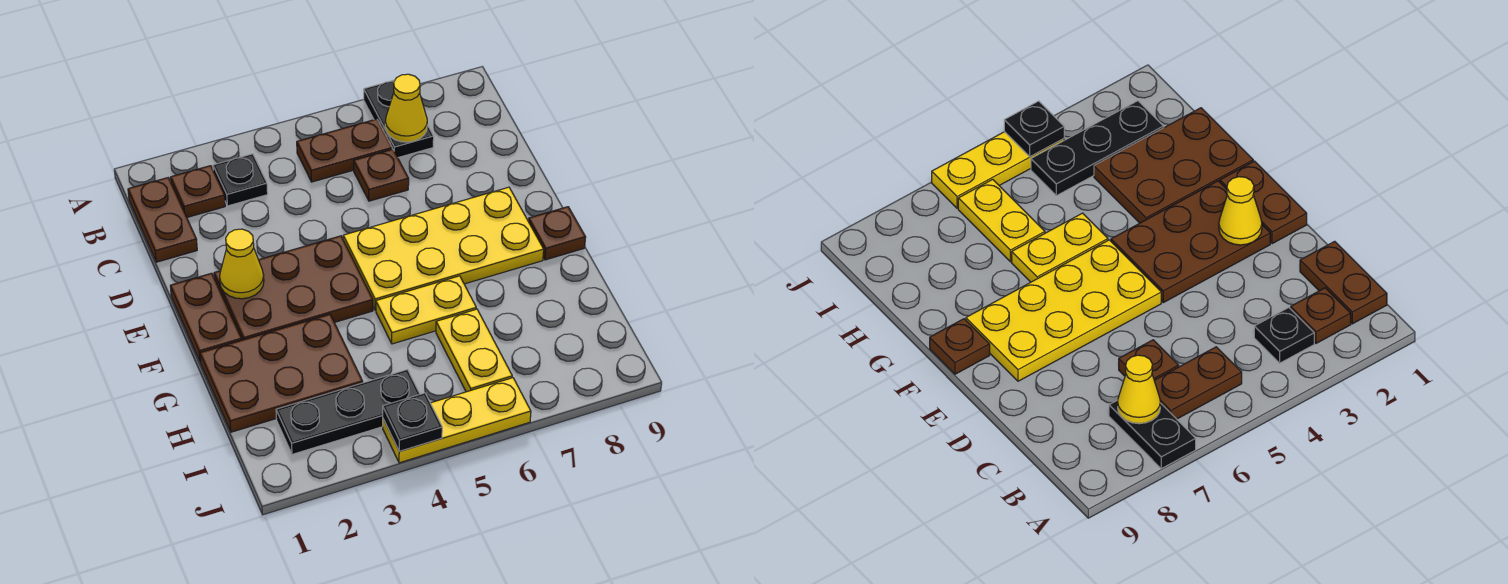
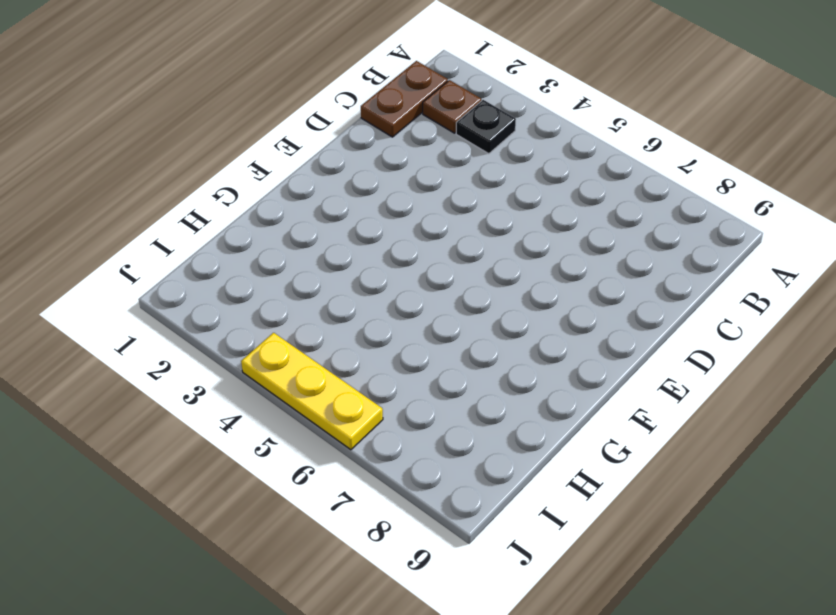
none -> black 1x2 plate [364,80,434,157]
none -> brown 1x2 plate [297,119,392,182]
none -> brown 1x1 plate [354,149,409,201]

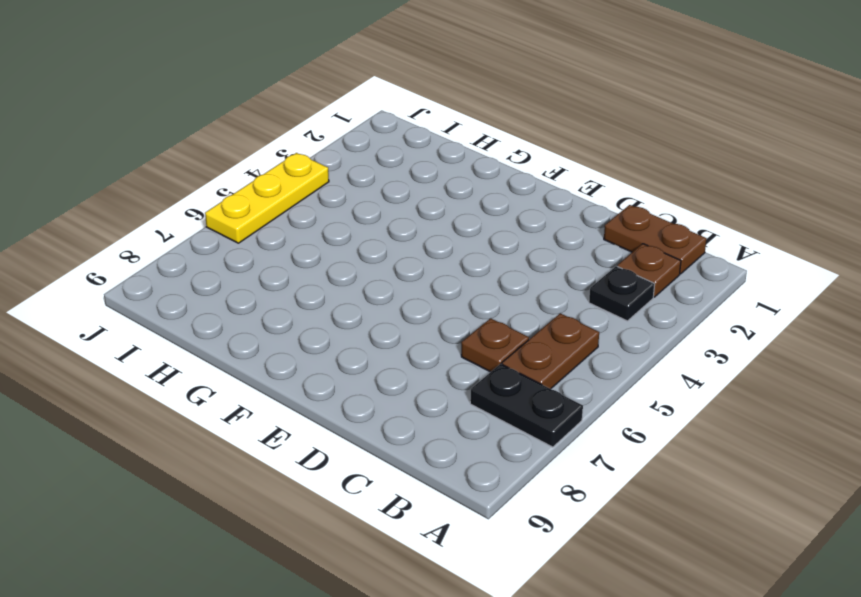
none -> brown 1x2 plate [170,273,242,362]
none -> brown 2x3 plate [214,236,373,340]
none -> yellow 2x4 plate [343,187,544,310]

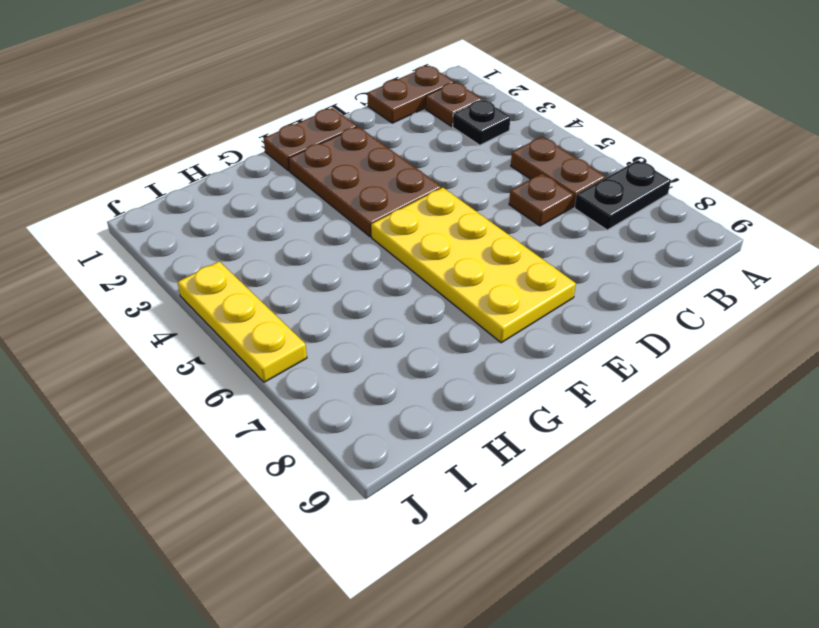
none -> brown 1x1 plate [529,207,586,260]
none -> brown 2x3 plate [200,314,363,432]
none -> yellow 1x2 plate [376,276,476,344]

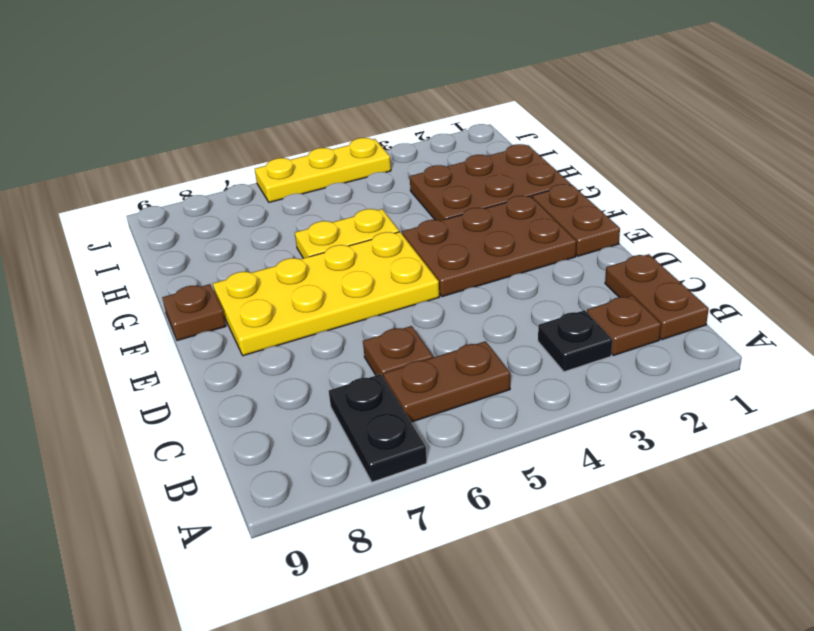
none -> yellow 1x2 plate [436,309,512,392]
none -> black 1x3 plate [276,370,420,454]
none -> yellow 1x1 cone [385,74,427,142]

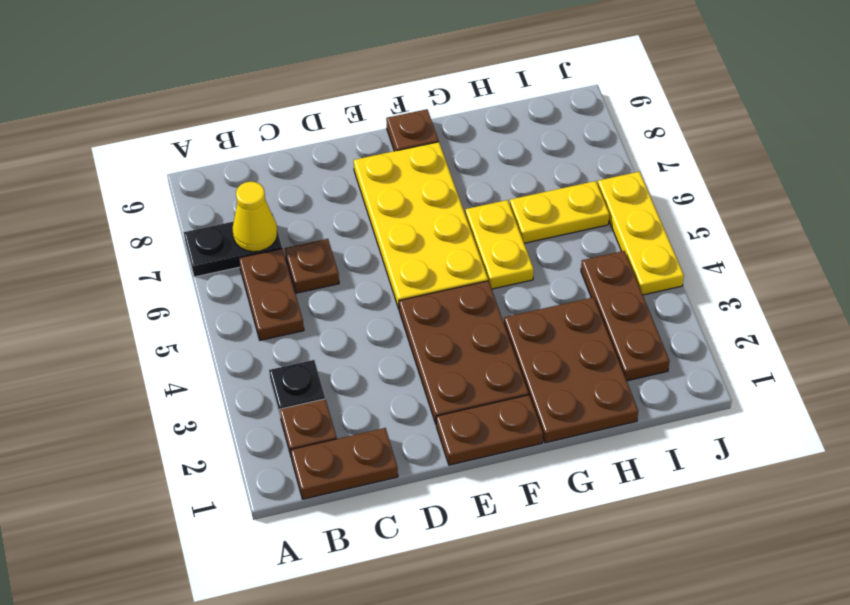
brown 1x3 plate [581,251,669,381] -> black 1x3 plate [276,370,420,454]
none -> yellow 1x1 cone [220,229,264,299]
none -> black 1x1 plate [383,393,442,451]

